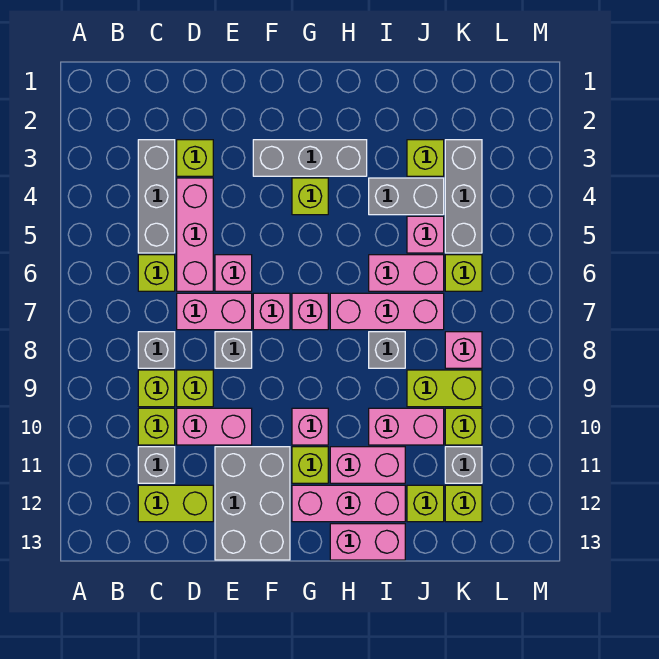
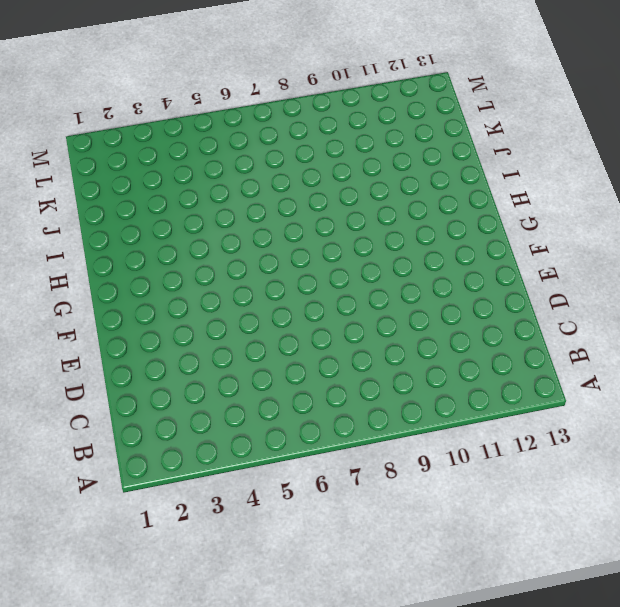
none -> grey 1x3 brick [138,140,175,253]
none -> lime 1x1 brick [138,255,175,291]
none -> grey 1x1 brick [138,332,175,368]
none -> lime 1x1 brick [138,370,175,407]

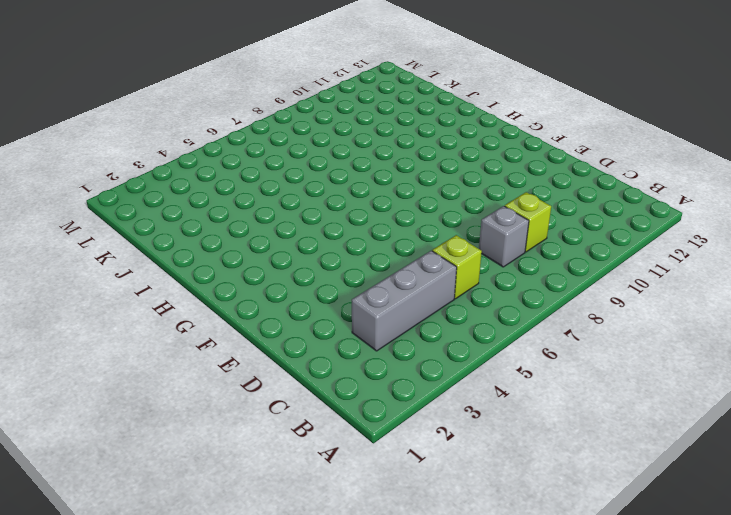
none -> lime 1x1 brick [138,408,175,445]
none -> grey 1x1 brick [138,447,175,483]
none -> lime 1x2 brick [138,485,213,522]
none -> lime 1x1 brick [177,140,213,176]

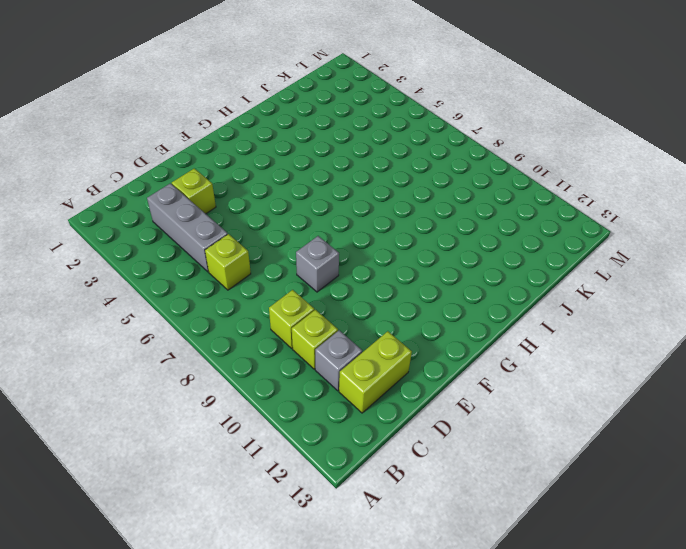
none -> grey 1x1 brick [138,332,175,368]
none -> pink 1x3 brick [177,178,213,291]
none -> pink 1x2 brick [177,293,252,330]
none -> lime 1x1 brick [177,370,213,407]

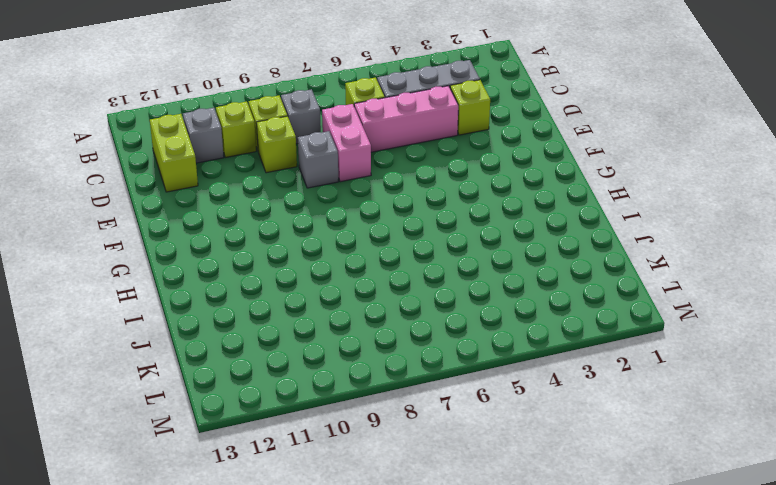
none -> pink 1x2 brick [177,408,252,445]
none -> pink 1x1 brick [215,255,252,291]
none -> grey 2x3 brick [215,447,290,560]
none -> grey 1x3 brick [253,140,367,176]

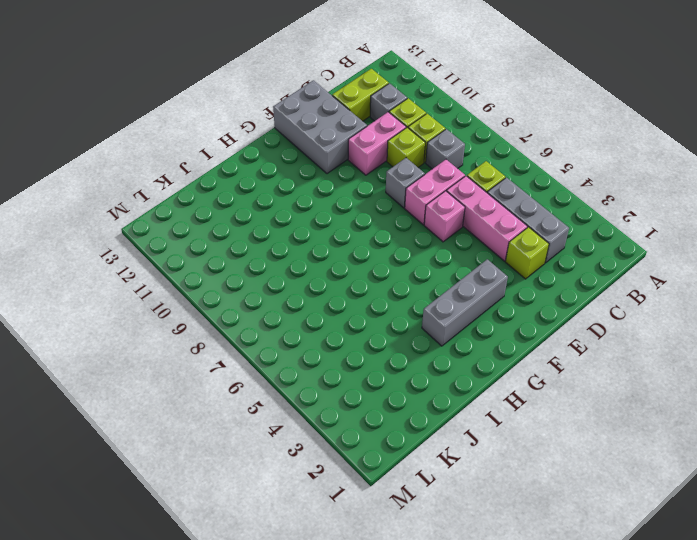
none -> pink 1x1 brick [253,293,290,330]
none -> lime 1x1 brick [292,178,328,215]
none -> pink 1x1 brick [292,293,328,330]
none -> pink 1x1 brick [292,408,328,445]

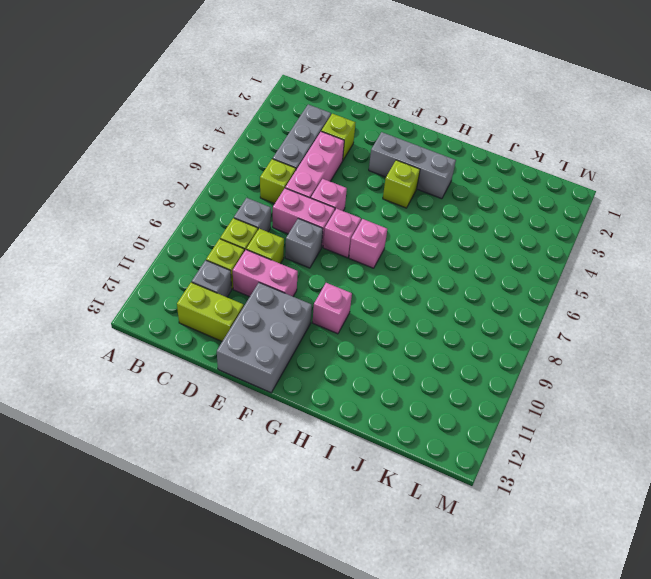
none -> lime 1x1 brick [292,447,328,483]
none -> pink 1x3 brick [292,485,405,522]
none -> pink 1x3 brick [330,293,444,330]
none -> pink 1x2 brick [330,447,405,483]

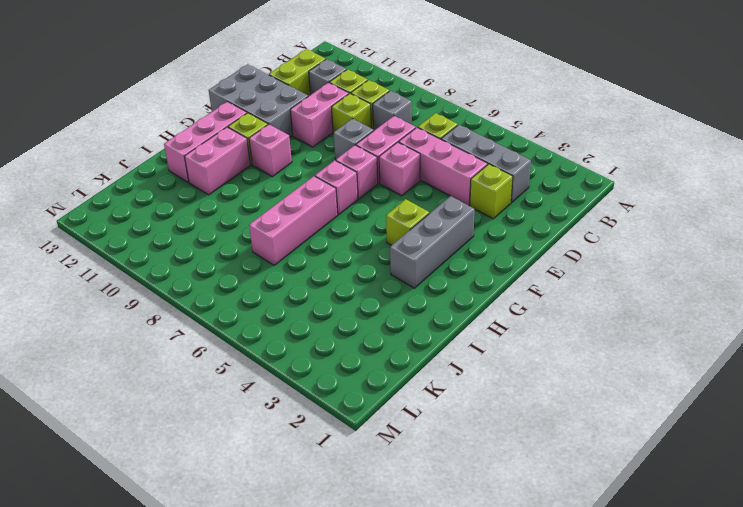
none -> pink 1x2 brick [330,524,405,560]
none -> grey 1x2 brick [369,178,444,215]
none -> pink 1x2 brick [369,255,444,291]
none -> grey 1x1 brick [369,332,405,368]

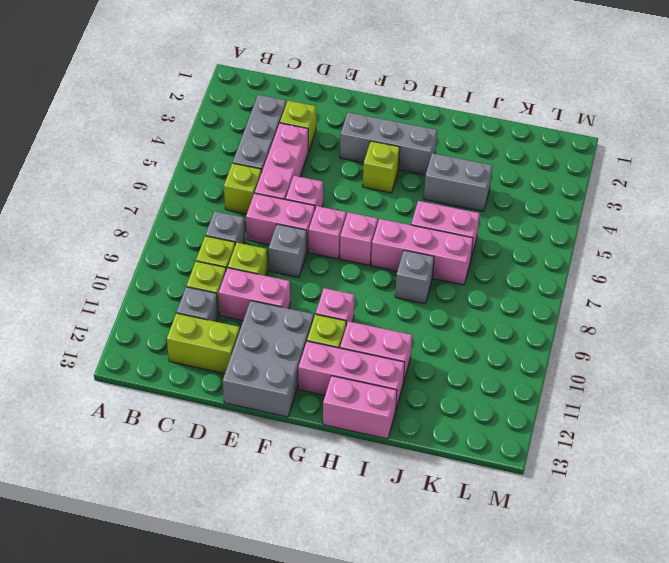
none -> pink 1x2 brick [369,408,444,445]
none -> lime 1x1 brick [407,140,444,176]
none -> pink 1x1 brick [407,216,444,253]
none -> lime 1x2 brick [407,370,482,407]

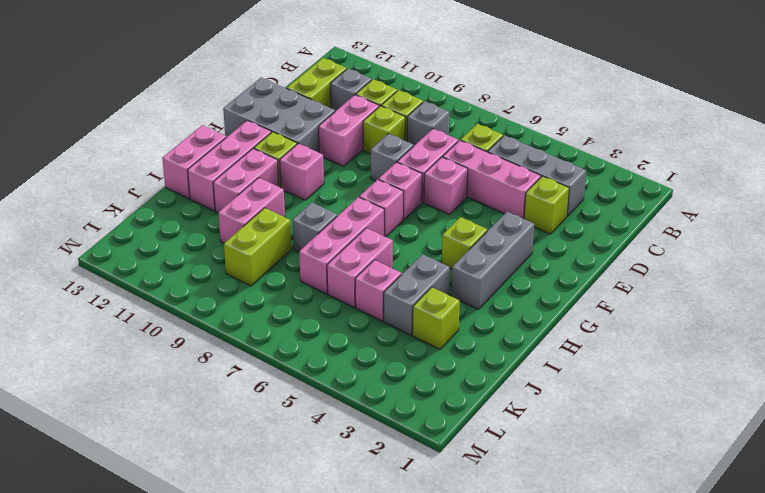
none -> lime 1x1 brick [407,485,444,522]
none -> grey 1x3 brick [445,140,482,253]
none -> lime 1x1 brick [445,255,482,291]
none -> pink 1x1 brick [445,332,482,368]

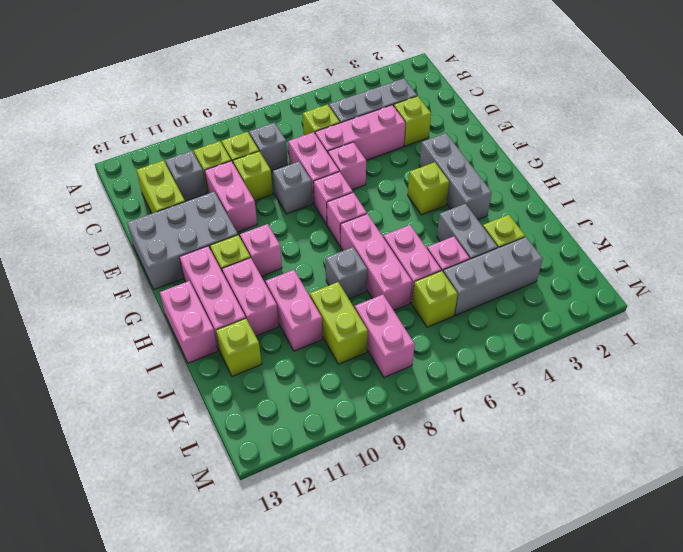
pink 1x2 brick [355,295,415,378] -> pink 1x1 brick [445,332,482,368]
none -> lime 1x1 brick [445,408,482,445]
none -> grey 1x1 brick [445,447,482,483]
none -> lime 1x1 brick [445,485,482,522]

